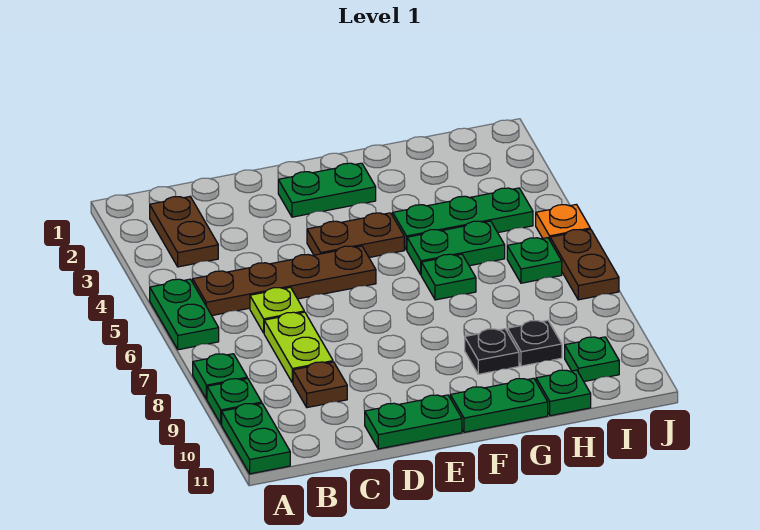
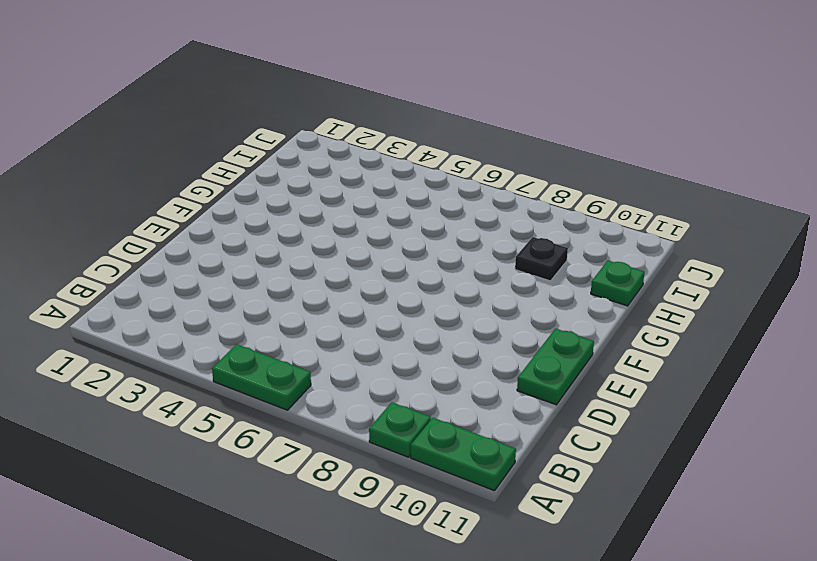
none -> green 1x1 plate [193,354,247,399]
none -> brown 1x2 plate [150,196,218,267]
none -> brown 1x4 plate [193,246,376,315]

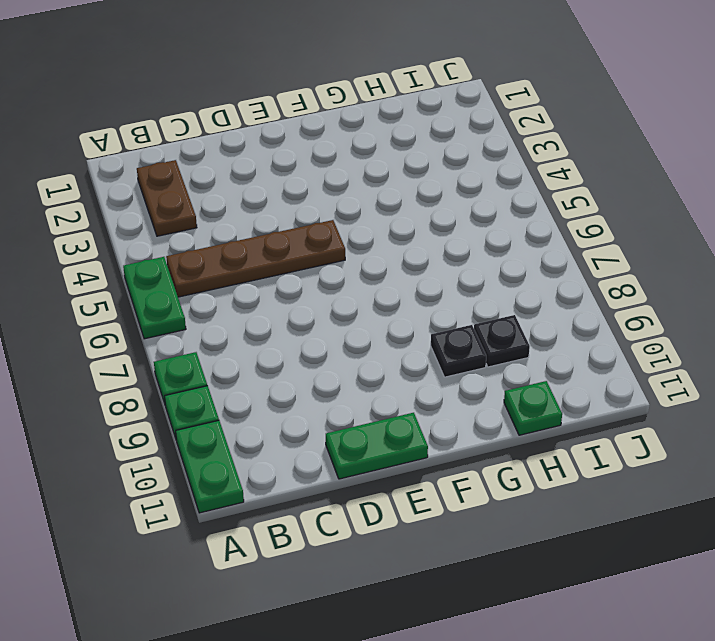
none -> lime 1x1 plate [250,287,304,333]
none -> lime 1x2 plate [264,312,333,383]
none -> brown 1x1 plate [293,362,347,408]

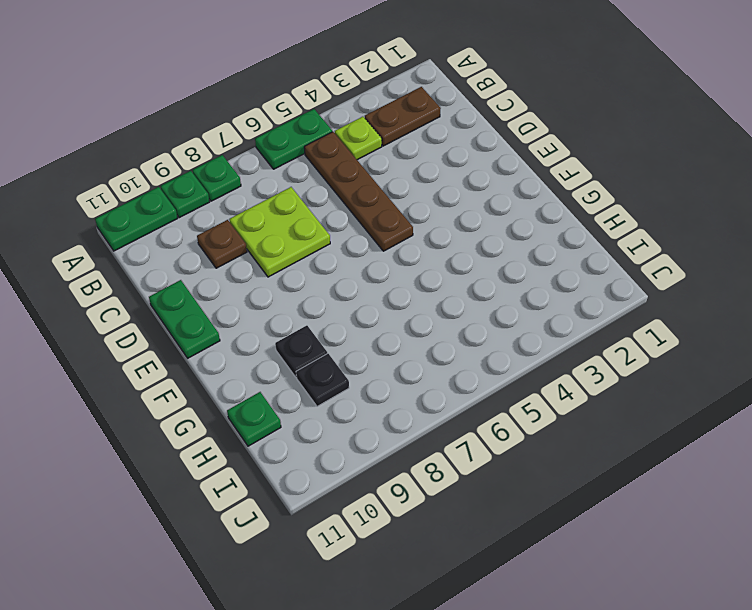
lime 1x1 plate [335,117,382,160] -> lime 1x1 plate moved to [250,287,304,333]
lime 2x2 plate [229,187,330,277] -> lime 1x2 plate [264,312,333,383]
none -> green 1x2 plate [278,163,376,217]
none -> brown 1x2 plate [307,213,404,257]
none -> green 1x2 plate [450,378,548,432]

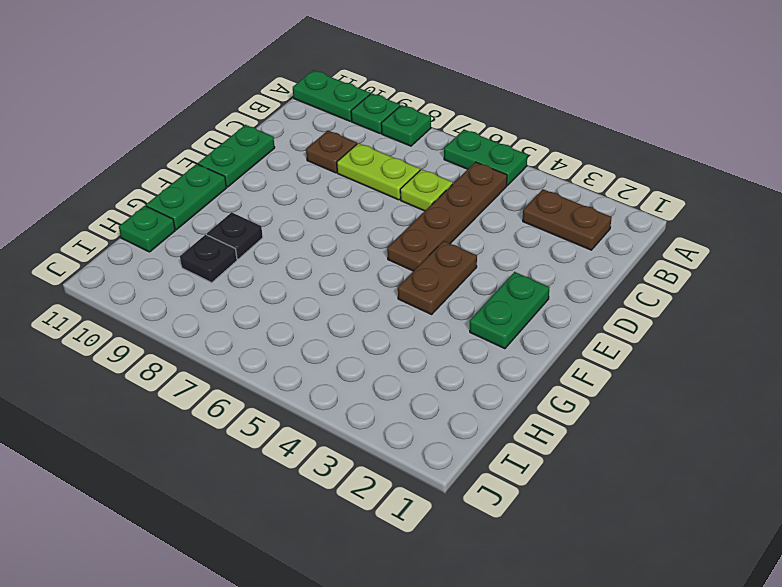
none -> green 1x3 plate [393,188,533,250]
none -> green 1x2 plate [407,221,505,274]
none -> green 1x1 plate [421,254,476,300]

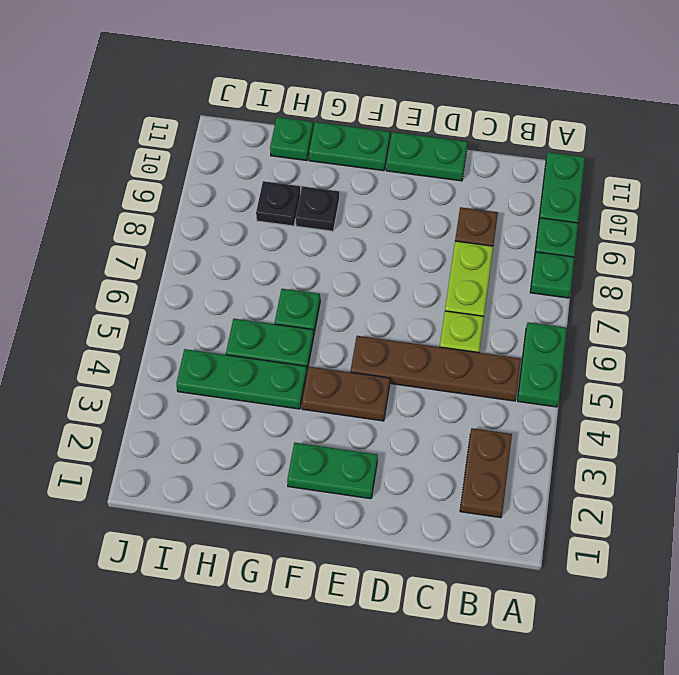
none -> green 1x1 plate [507,238,562,283]
none -> green 1x1 plate [565,337,619,382]
none -> orange 1x1 plate [536,204,590,240]

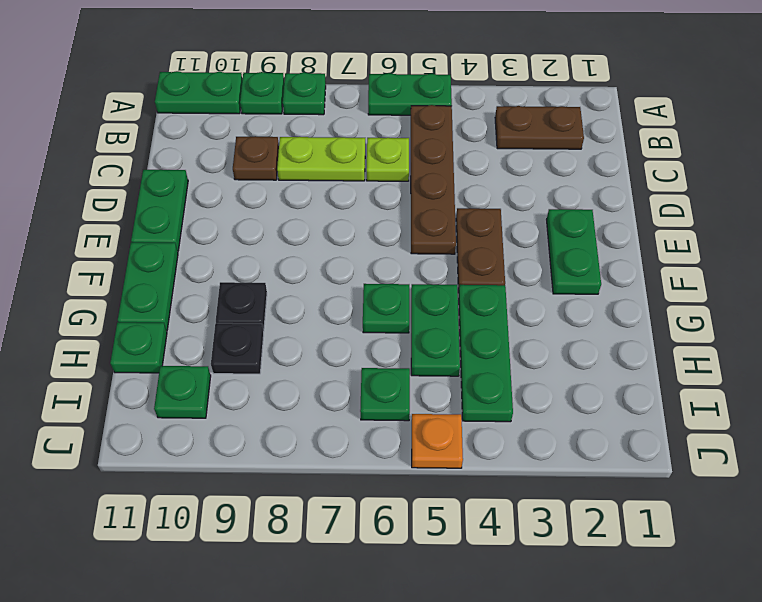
none -> brown 1x2 plate [550,229,619,300]

